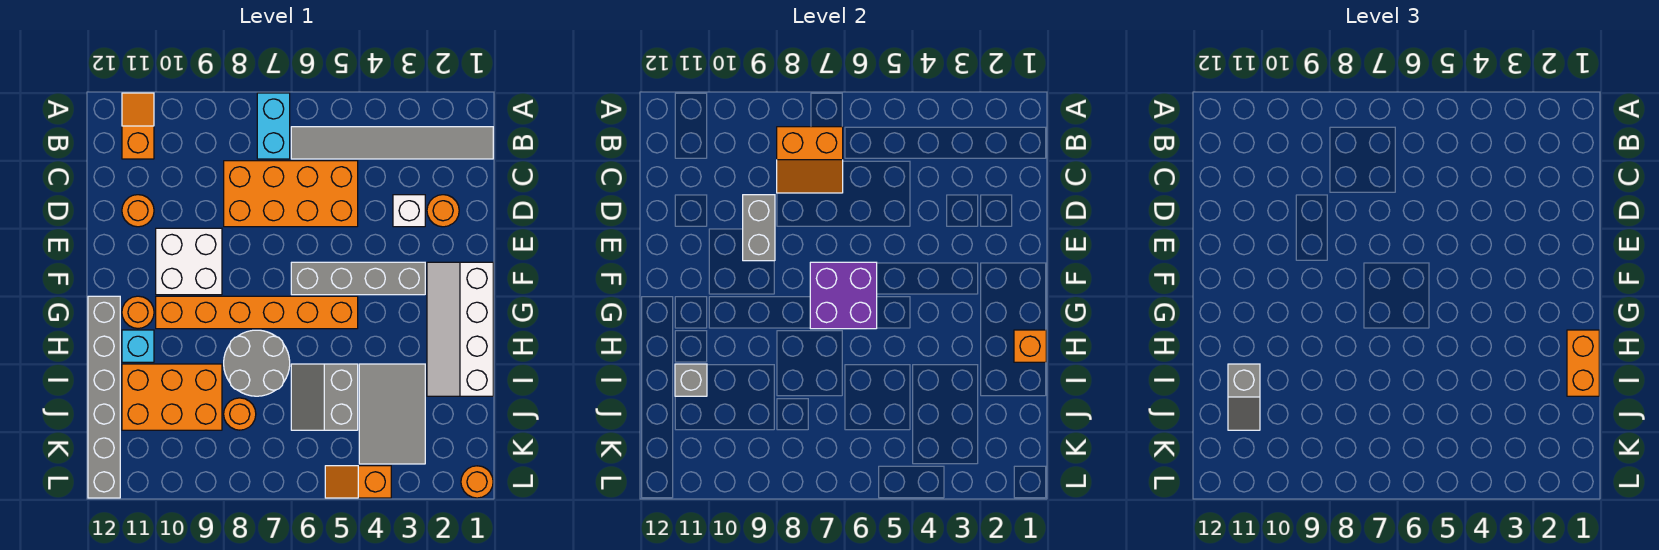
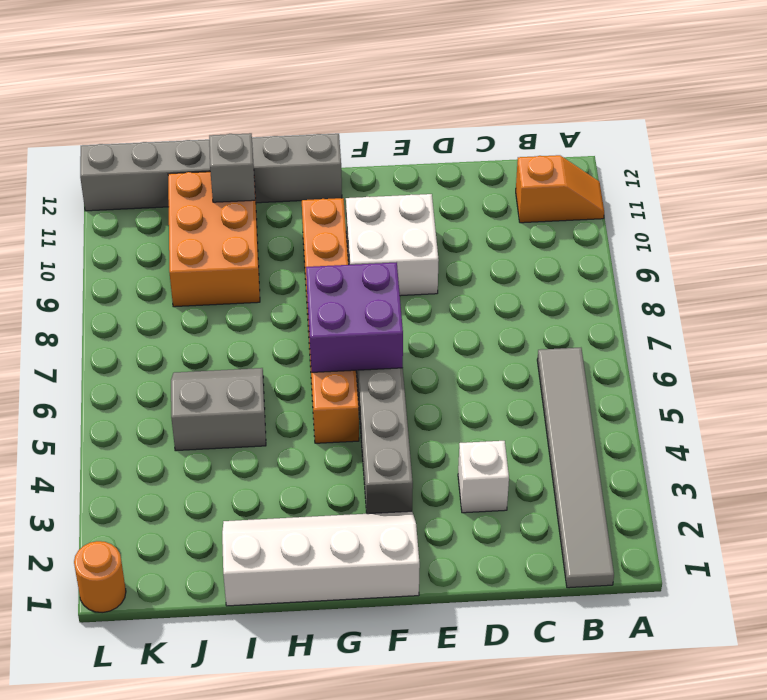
none -> cyan 1x2 brick [257,93,290,159]
none -> orange 2x4 brick [224,161,358,227]
none -> orange 1x1 round brick [427,195,459,227]

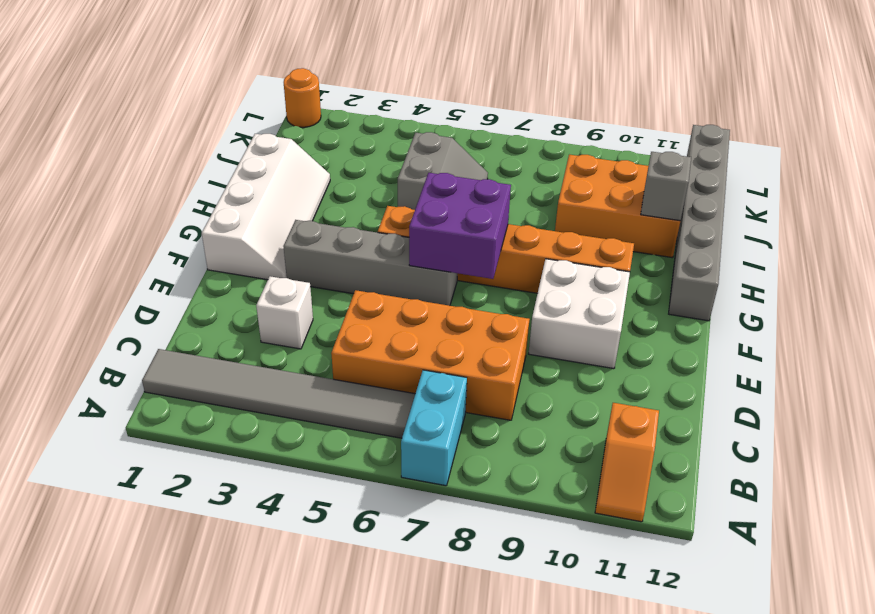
none -> orange 1x1 round brick [427,195,459,227]
none -> orange 1x1 round brick [122,195,154,227]
none -> orange 1x1 round brick [122,296,154,328]

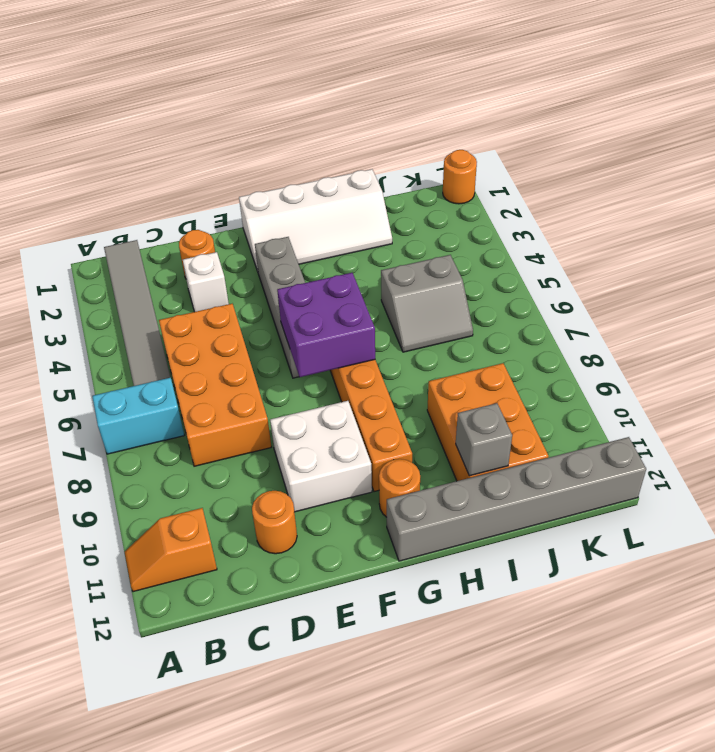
none -> grey 2x2 round brick [224,330,290,396]
none -> cyan 1x1 brick [122,330,154,362]
none -> grey 2x3 tile [359,364,425,464]

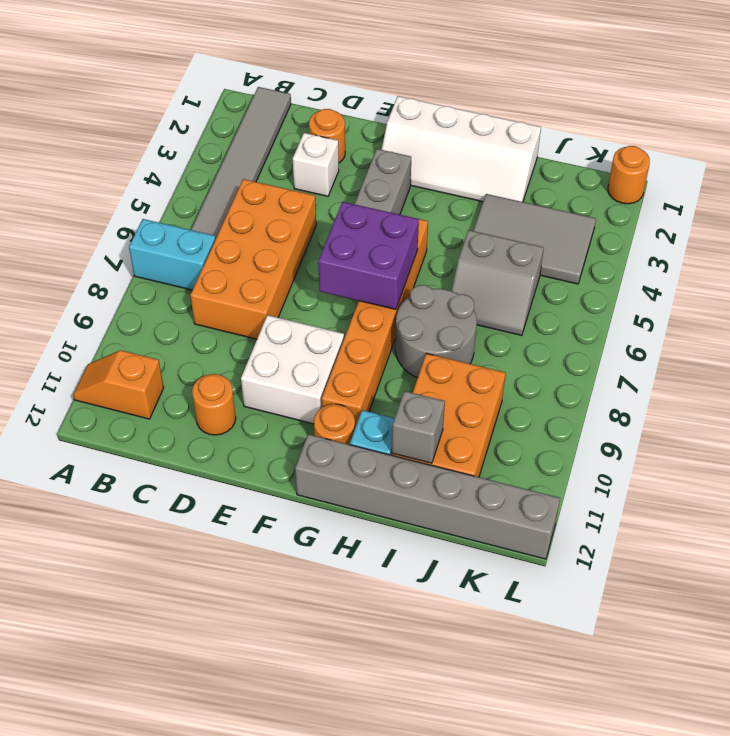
none -> orange 1x1 round brick [224,398,256,430]
none -> orange 1x2 slope [325,466,391,498]
none -> orange 2x2 slope [777,127,843,193]

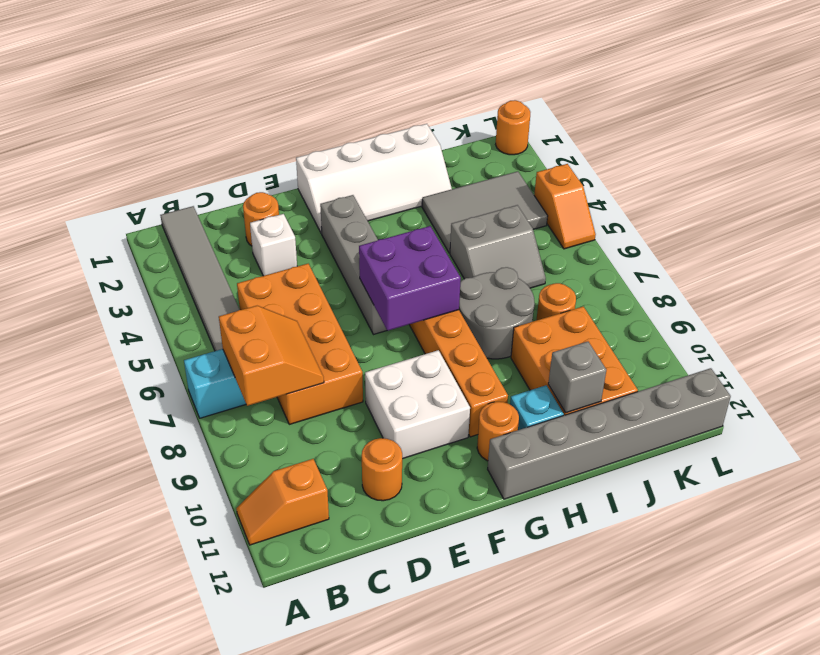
none -> grey 1x2 brick [743,195,775,261]
none -> orange 1x1 brick [1014,330,1046,362]
none -> orange 1x2 brick [1567,330,1599,396]

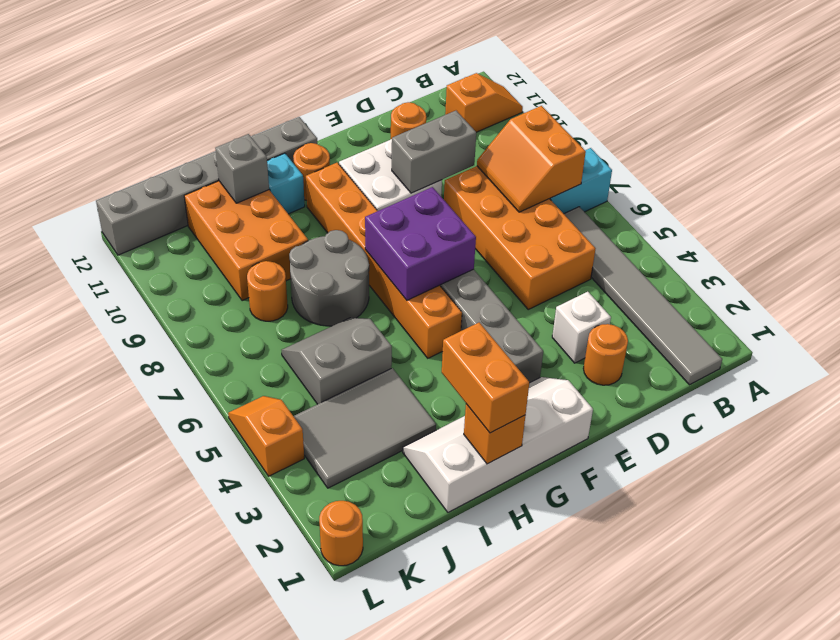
orange 1x2 brick [442,322,529,433] -> orange 1x2 brick turned to [1567,330,1599,396]
none -> grey 1x2 slope [1228,364,1260,430]

